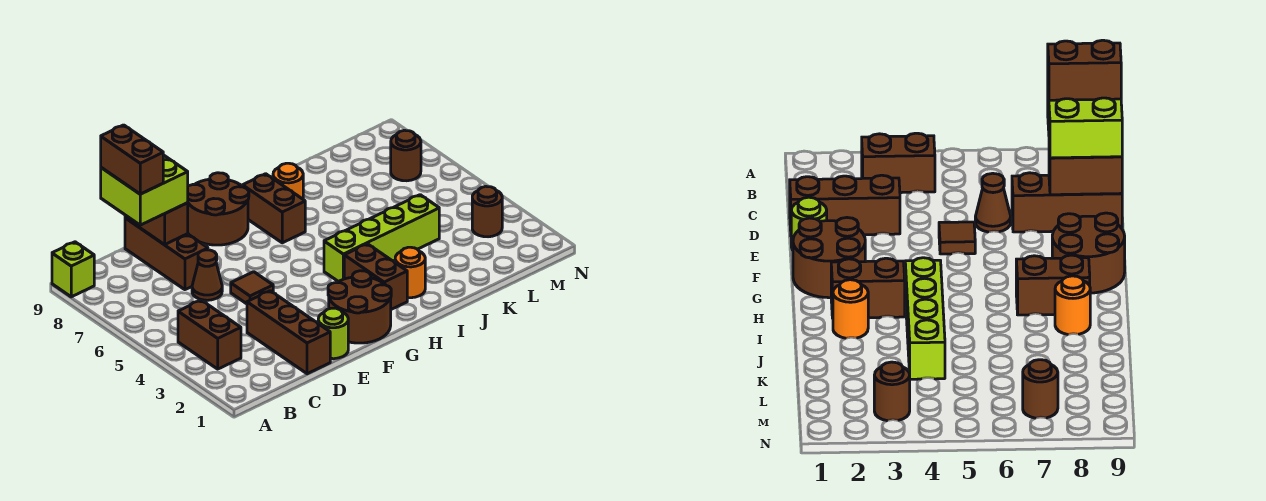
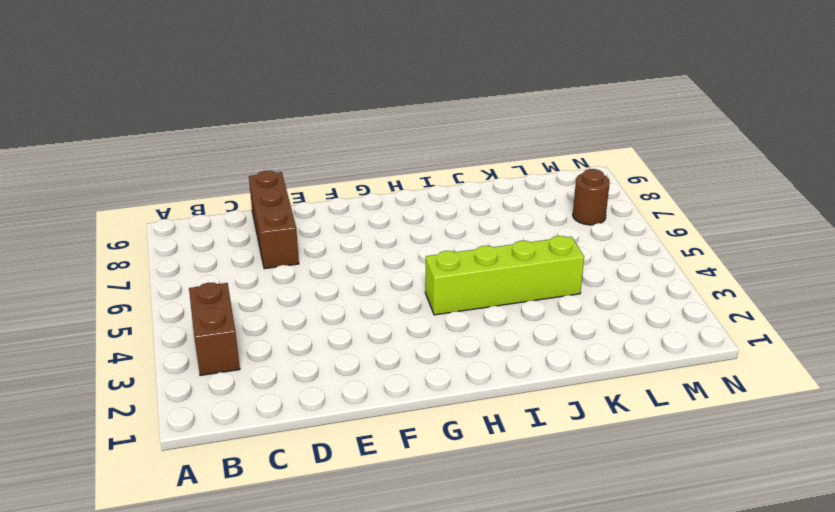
none -> lime 1x1 brick [52,242,94,297]
none -> brown 1x3 brick [247,291,330,374]
none -> brown 1x1 cone [192,250,222,300]

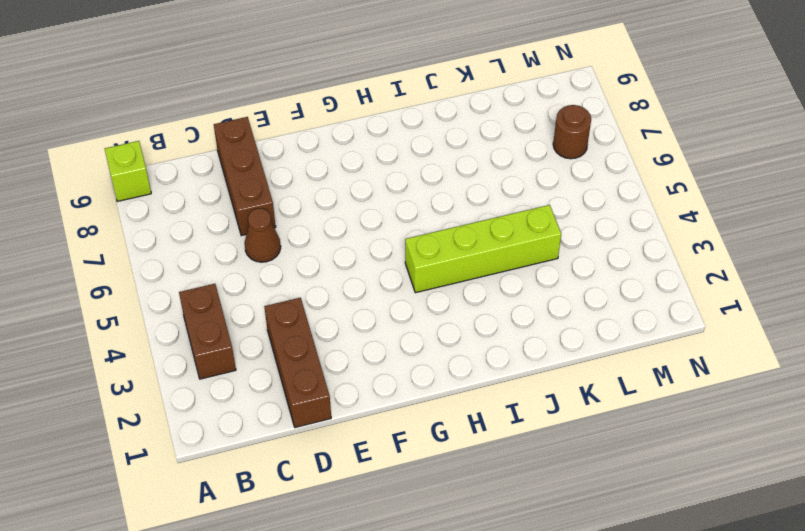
none -> lime 1x1 round brick [318,308,348,359]
none -> brown 1x1 tile [231,272,273,304]
none -> brown 2x2 round brick [328,271,391,343]

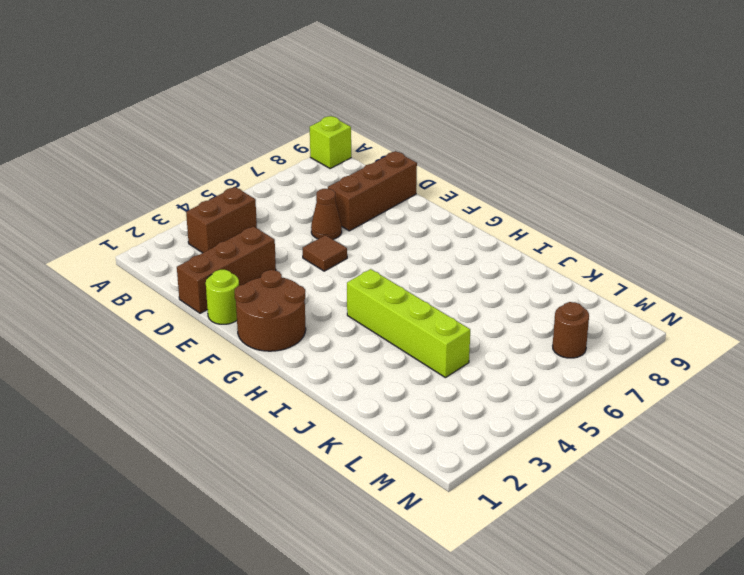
none -> brown 2x2 round brick [188,173,249,245]
none -> brown 1x2 brick [344,244,407,309]
none -> brown 1x2 brick [243,174,305,243]

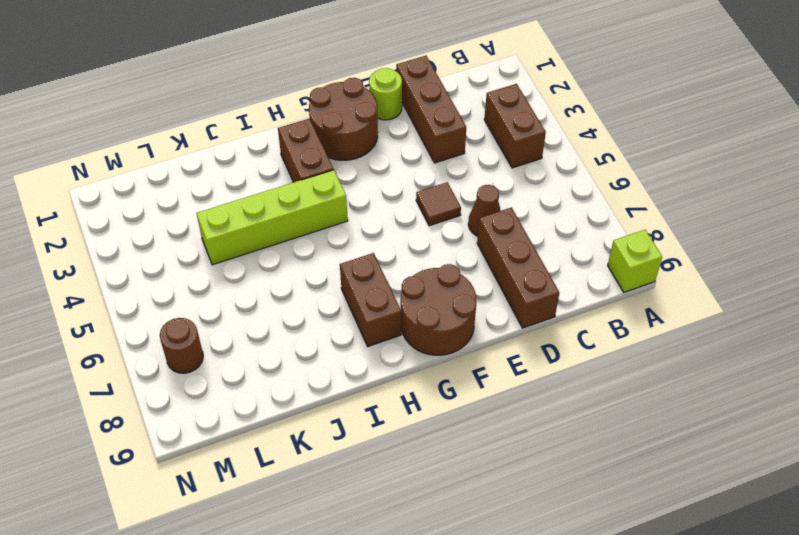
none -> orange 1x1 round brick [395,247,425,298]
none -> orange 1x1 round brick [273,163,303,199]
none -> brown 1x1 round brick [472,186,502,237]

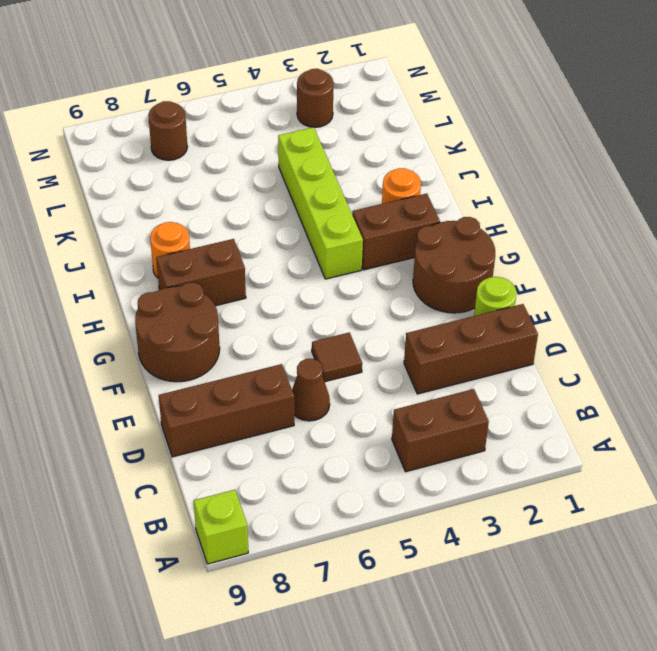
none -> brown 1x2 brick [125,203,188,245]
none -> lime 2x2 brick [101,155,188,225]
none -> brown 1x2 brick [101,125,163,194]

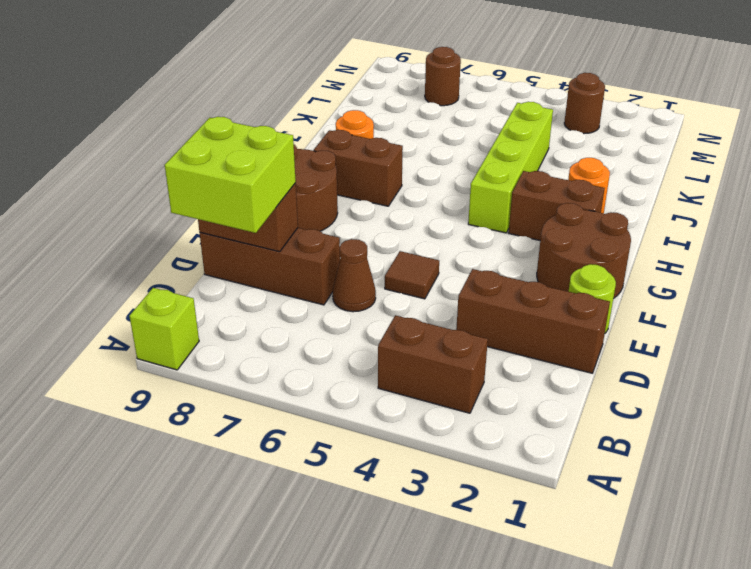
none -> brown 1x2 brick [101,125,163,194]

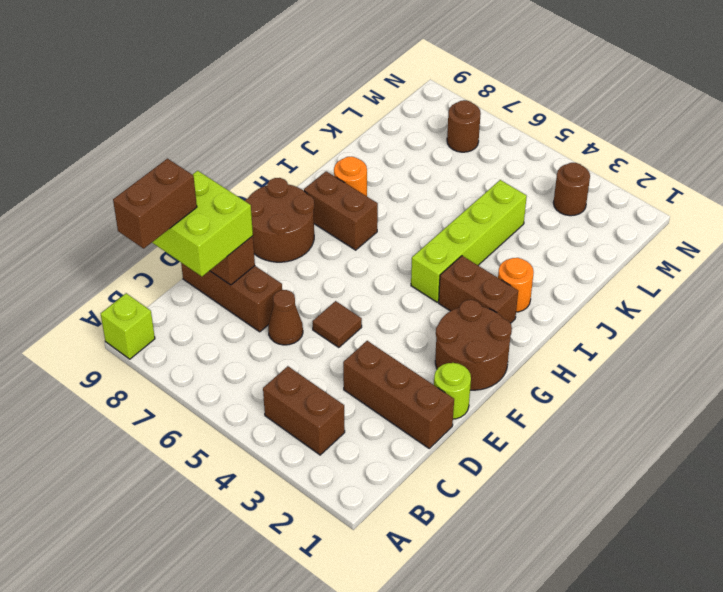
brown 1x2 brick [113,159,197,249] -> brown 1x2 brick turned to [101,125,163,194]

